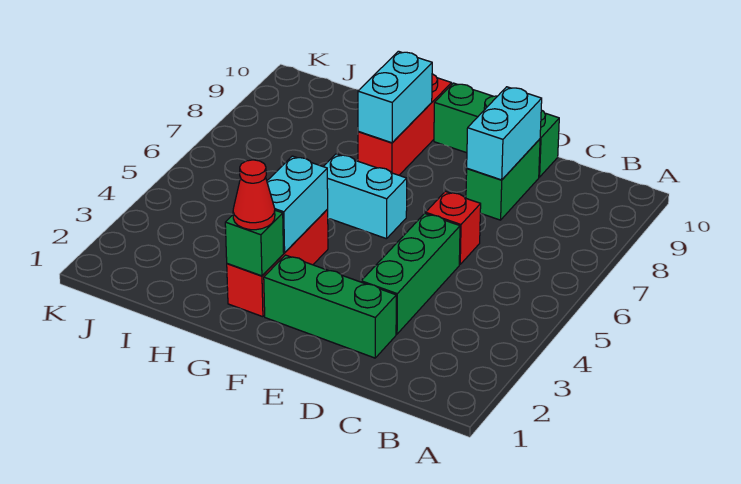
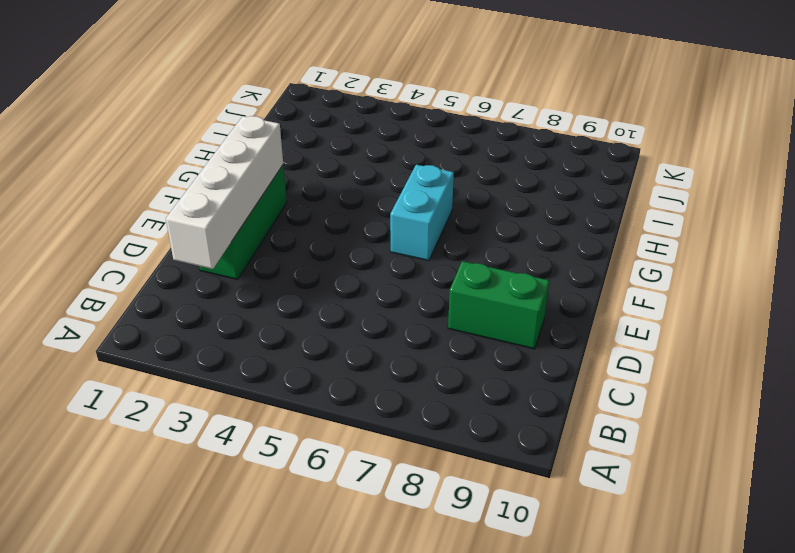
white 1x4 brick [166,116,283,269] -> none
none -> green 1x3 brick [361,213,460,334]
none -> red 1x1 brick [426,191,481,264]
none -> green 1x3 brick [434,83,559,177]

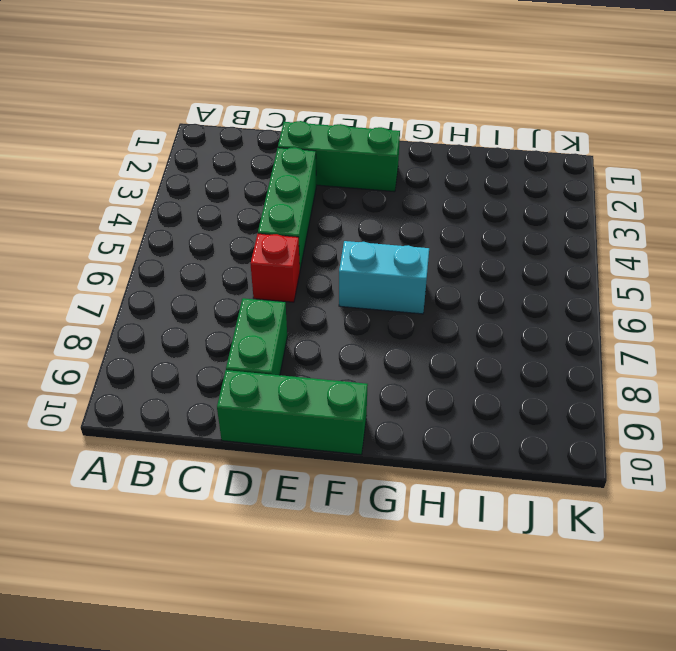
none -> red 1x3 brick [227,210,328,317]
none -> red 1x3 brick [358,74,452,175]
none -> cyan 1x2 brick [467,87,542,180]

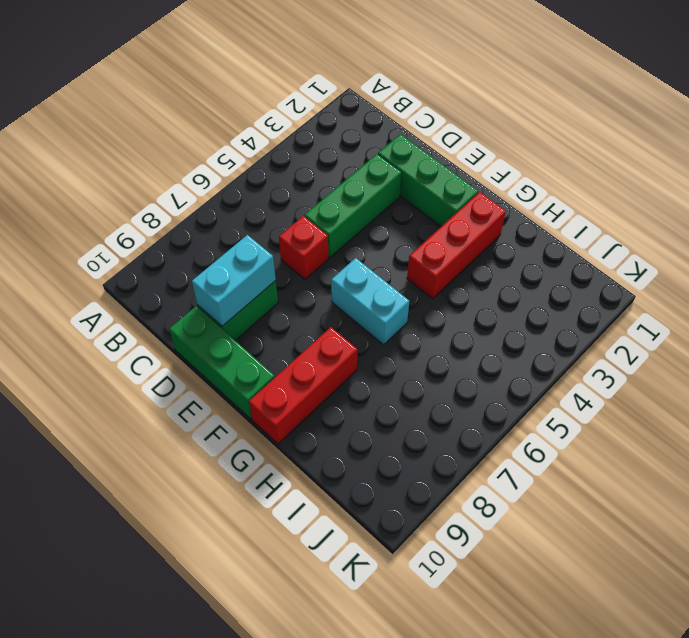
none -> green 1x1 brick [225,210,284,276]
none -> cyan 1x2 brick [267,156,328,253]
none -> cyan 1x2 brick [358,51,432,143]

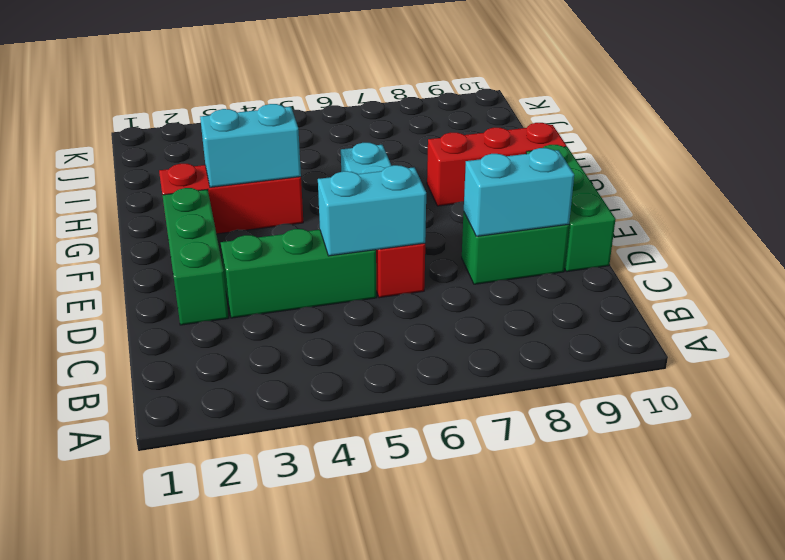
cyan 1x2 brick [318,165,426,256] -> cyan 1x2 brick moved to [358,51,432,143]
none -> green 1x1 brick [225,210,284,276]
none -> red 1x1 cone [233,160,275,230]

